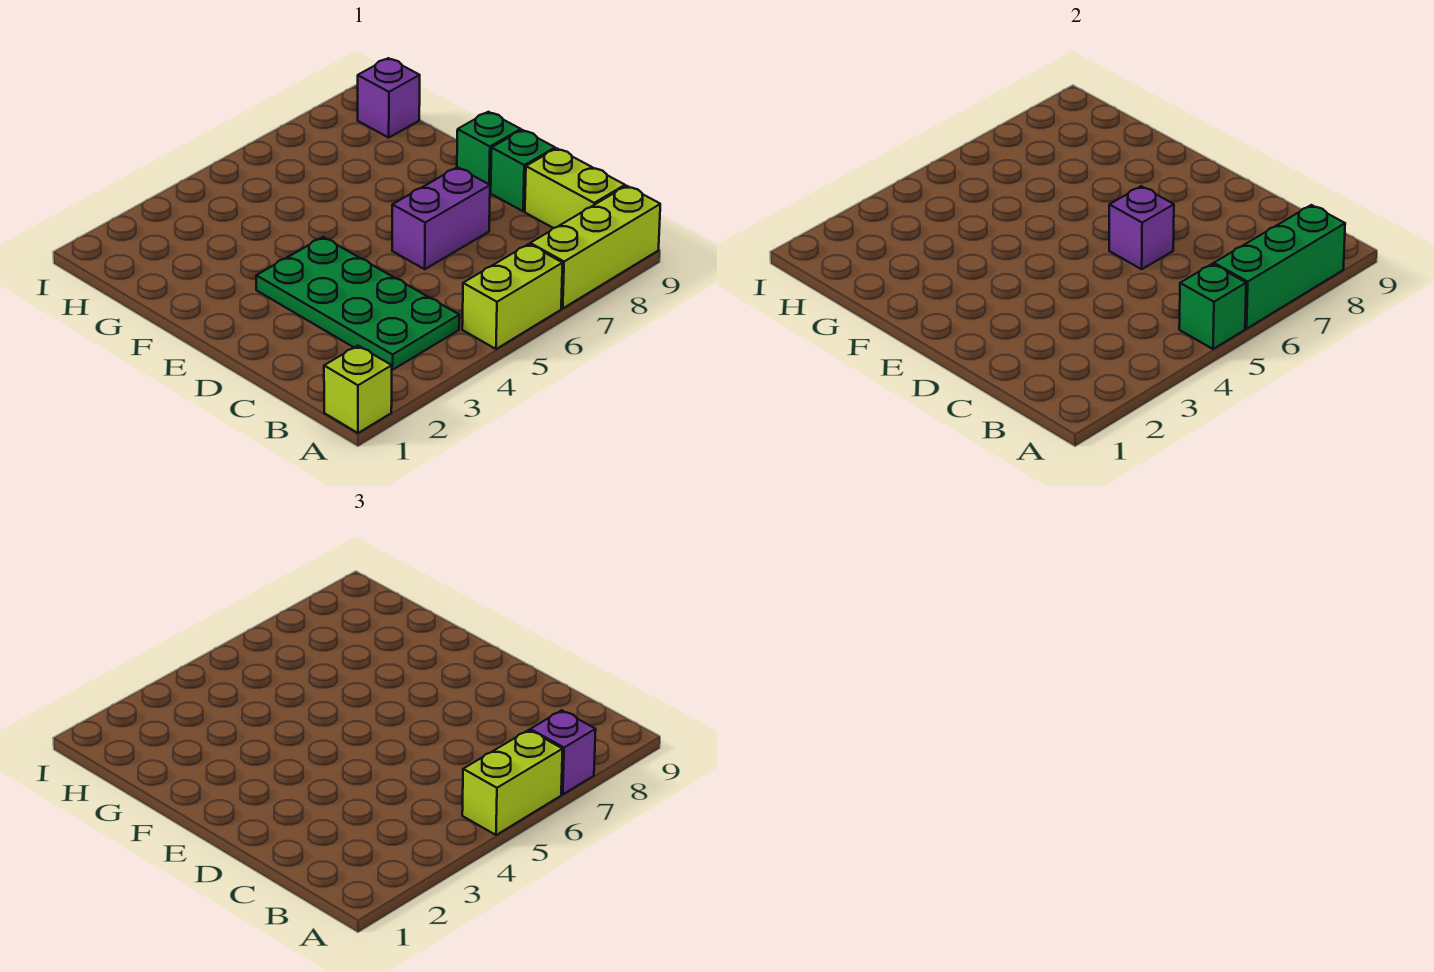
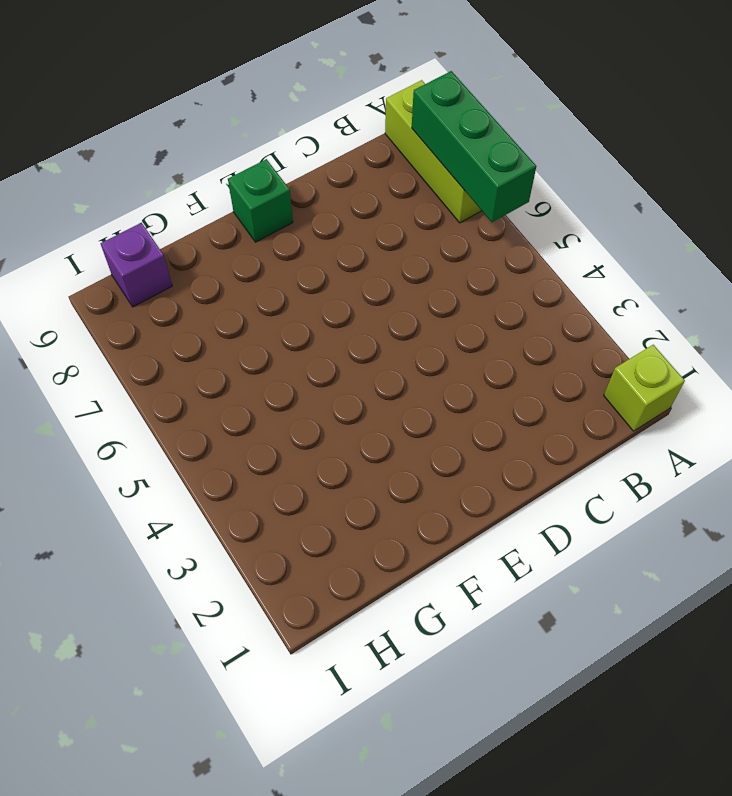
none -> lime 1x2 brick [462,244,563,349]
none -> green 2x4 plate [256,237,459,370]
none -> lime 1x2 brick [525,148,625,228]

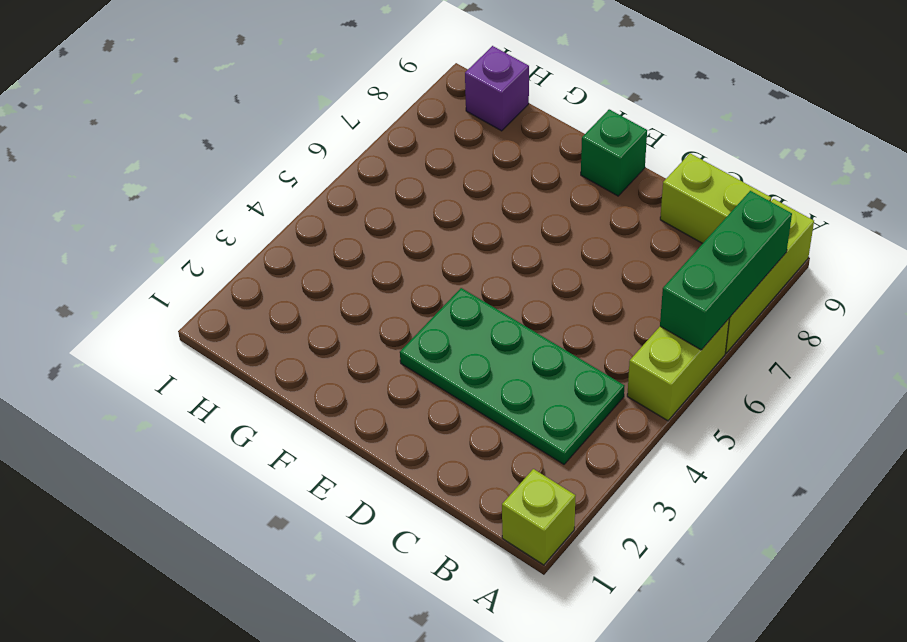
none -> purple 1x2 brick [392,167,490,269]
none -> green 1x1 brick [491,130,555,211]
none -> green 1x1 brick [1179,264,1246,349]

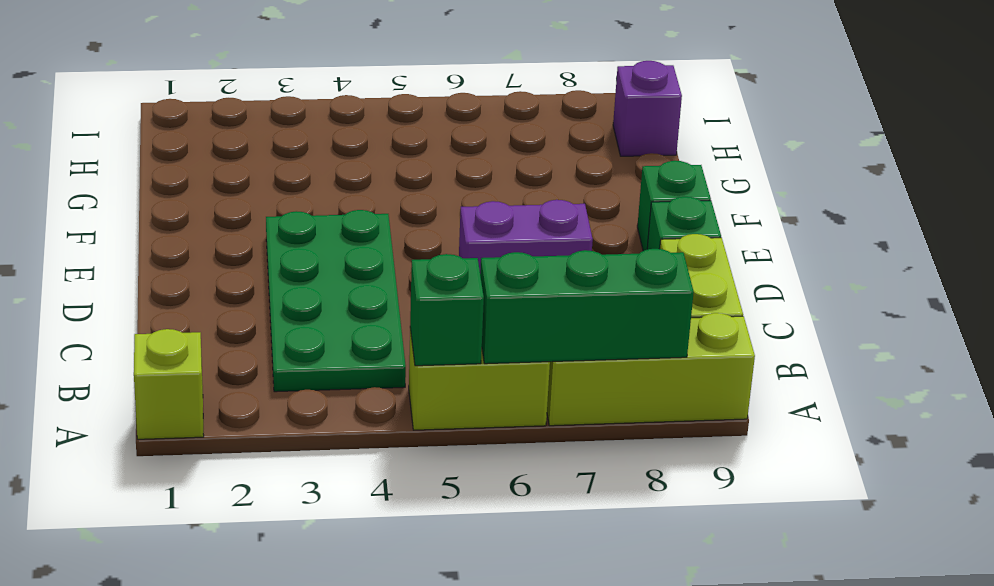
none -> purple 1x1 brick [1109,186,1174,269]
none -> lime 1x2 brick [462,730,563,835]
none -> purple 1x1 brick [530,710,596,794]

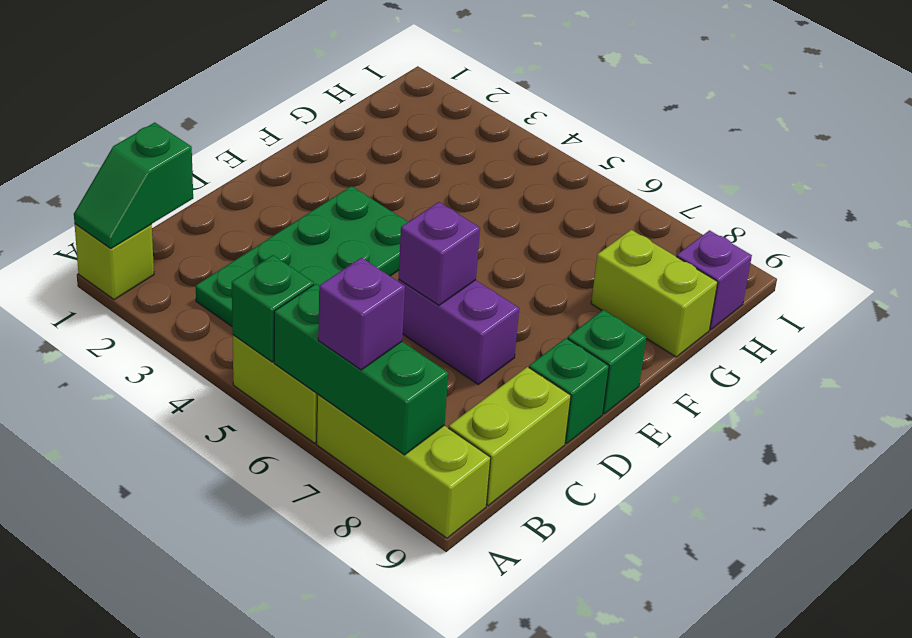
green 1x2 slope [74,122,193,248] -> none
lime 1x2 brick [591,230,718,357] -> lime 1x2 brick moved to [462,730,563,835]

